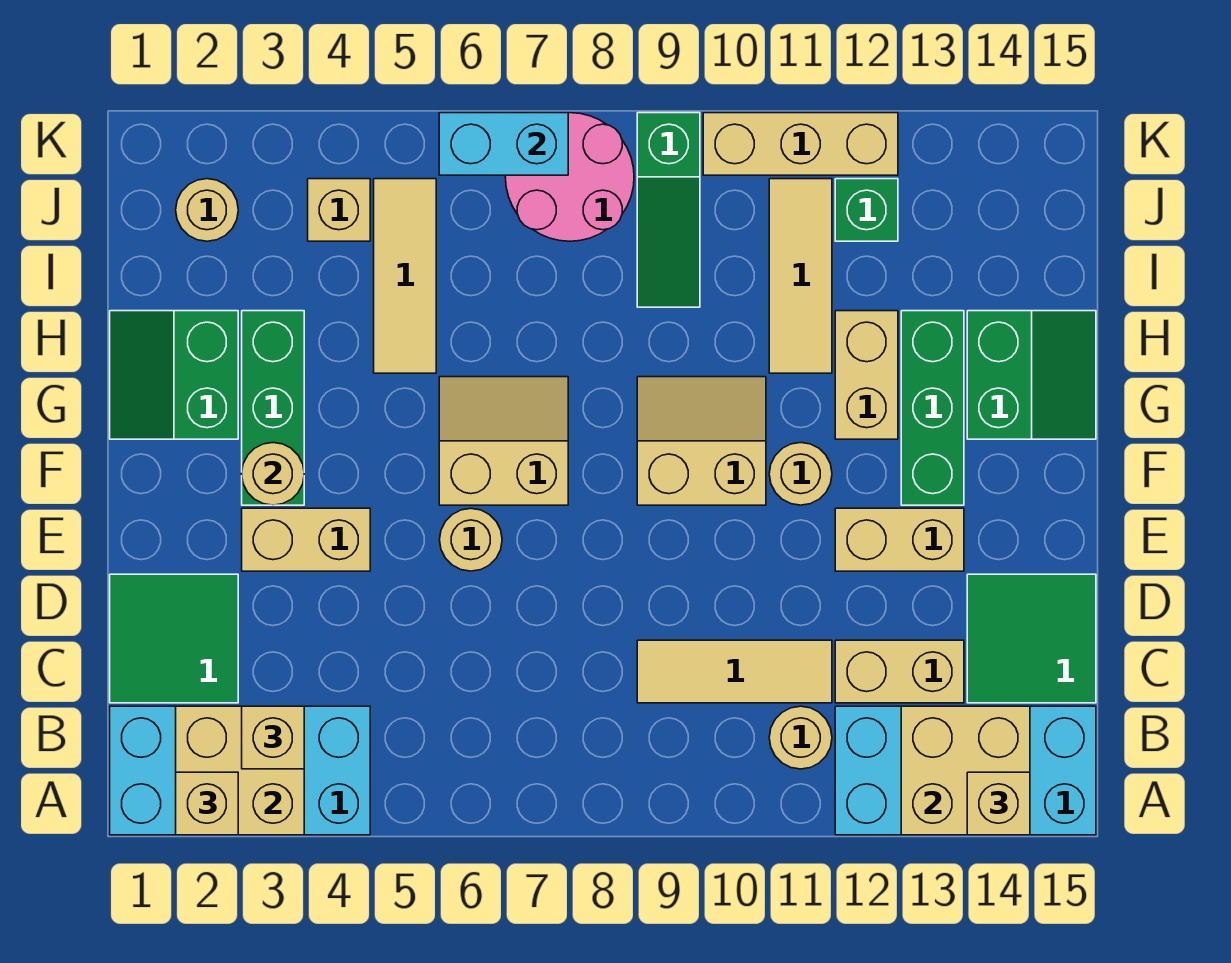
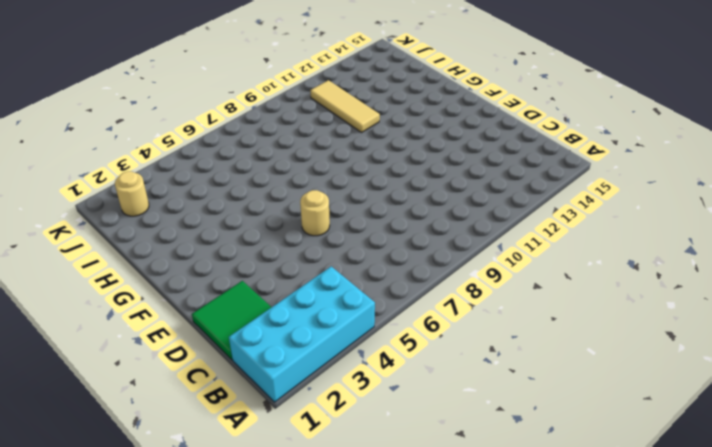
none -> cyan 2x4 brick [835,706,1096,835]
none -> tan 1x1 round brick [769,706,832,769]
none -> tan 1x3 tile [637,640,832,703]
none -> tan 1x2 brick [835,640,964,703]

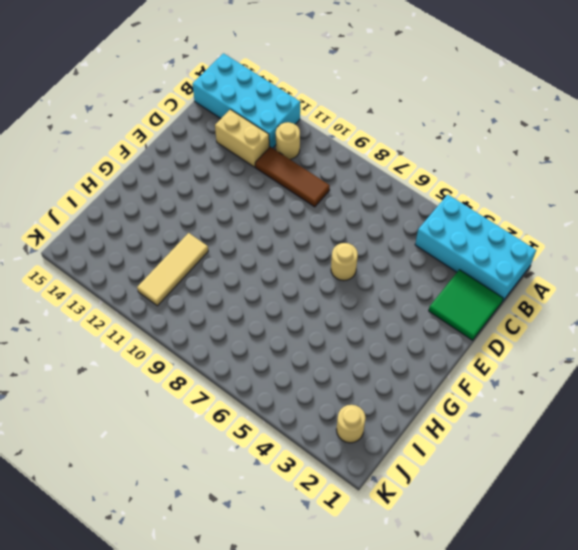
brown 1x3 tile [255,147,330,207] -> tan 1x3 tile [637,640,832,703]
none -> green 2x2 tile [967,574,1096,703]
none -> tan 1x2 brick [242,508,370,571]
none -> tan 1x2 brick [835,508,964,571]
none -> green 1x3 brick [242,311,304,505]

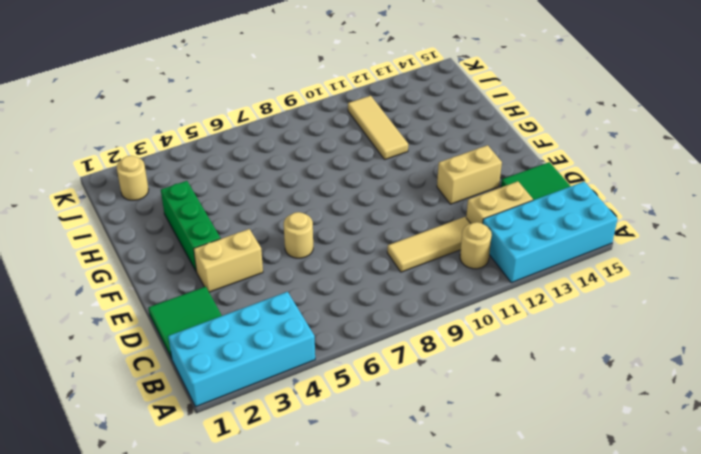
none -> tan 2x2 slope [439,377,568,505]
none -> tan 2x2 slope [637,377,766,505]
none -> tan 1x1 round brick [769,443,832,505]
none -> green 1x3 brick [901,311,964,505]

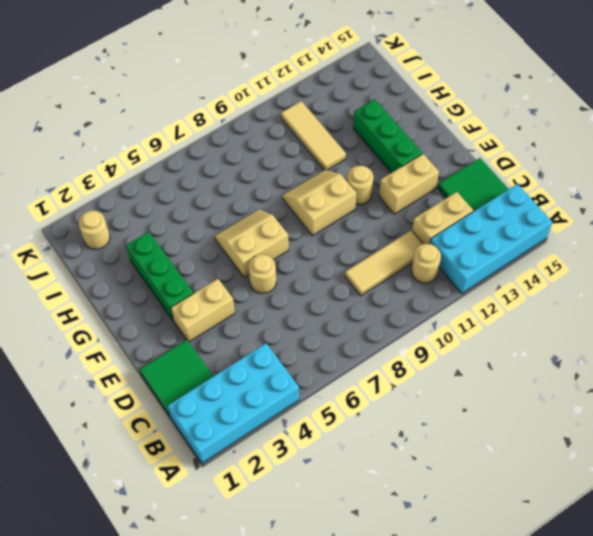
none -> green 2x2 slope [110,311,238,439]
none -> tan 1x2 brick [835,311,898,439]
none -> green 2x2 slope [967,311,1096,439]
none -> tan 1x3 tile [374,179,436,373]

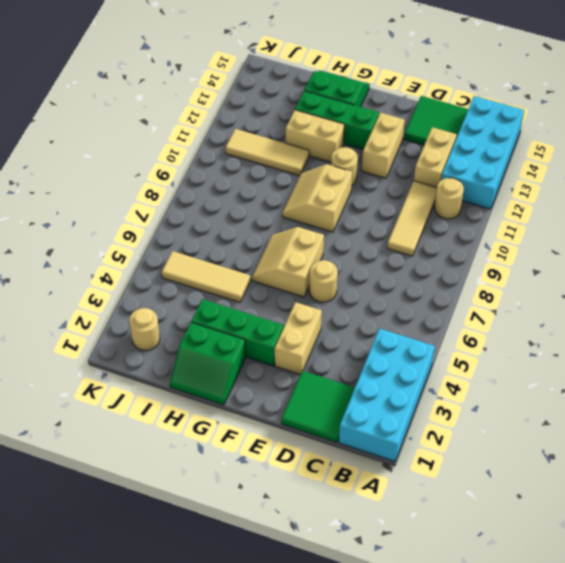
none -> green 1x3 slope [637,113,700,307]
none -> tan 1x1 brick [308,179,370,241]
none -> pink 2x2 round brick [505,113,634,241]
none -> green 1x1 brick [835,179,898,241]

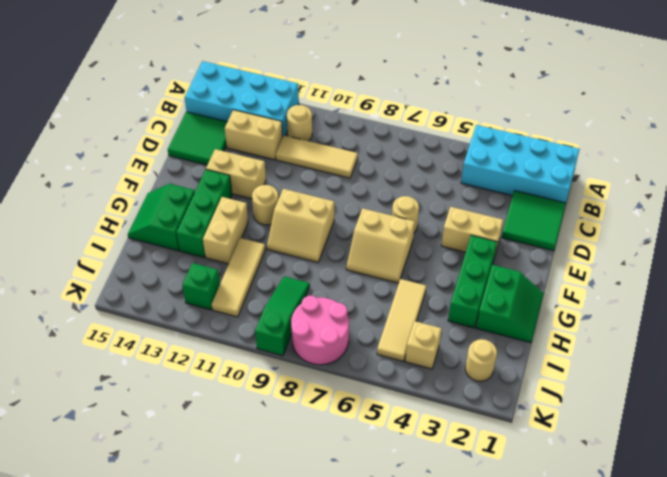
none -> tan 1x3 brick [703,113,898,175]
none -> tan 2x2 brick [176,706,304,835]
none -> tan 2x2 brick [901,706,1030,835]
none -> tan 1x1 round brick [242,443,304,505]

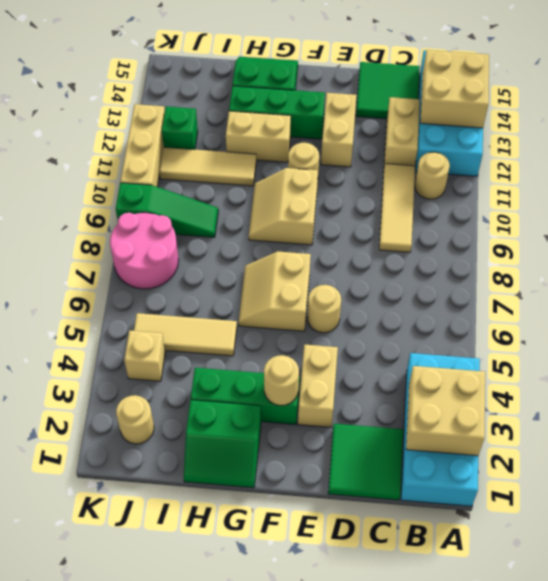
none -> cyan 1x2 brick [439,113,568,175]
none -> tan 1x1 brick [176,772,238,835]
none -> tan 1x1 brick [967,772,1030,835]
none -> tan 1x1 brick [242,706,304,769]

